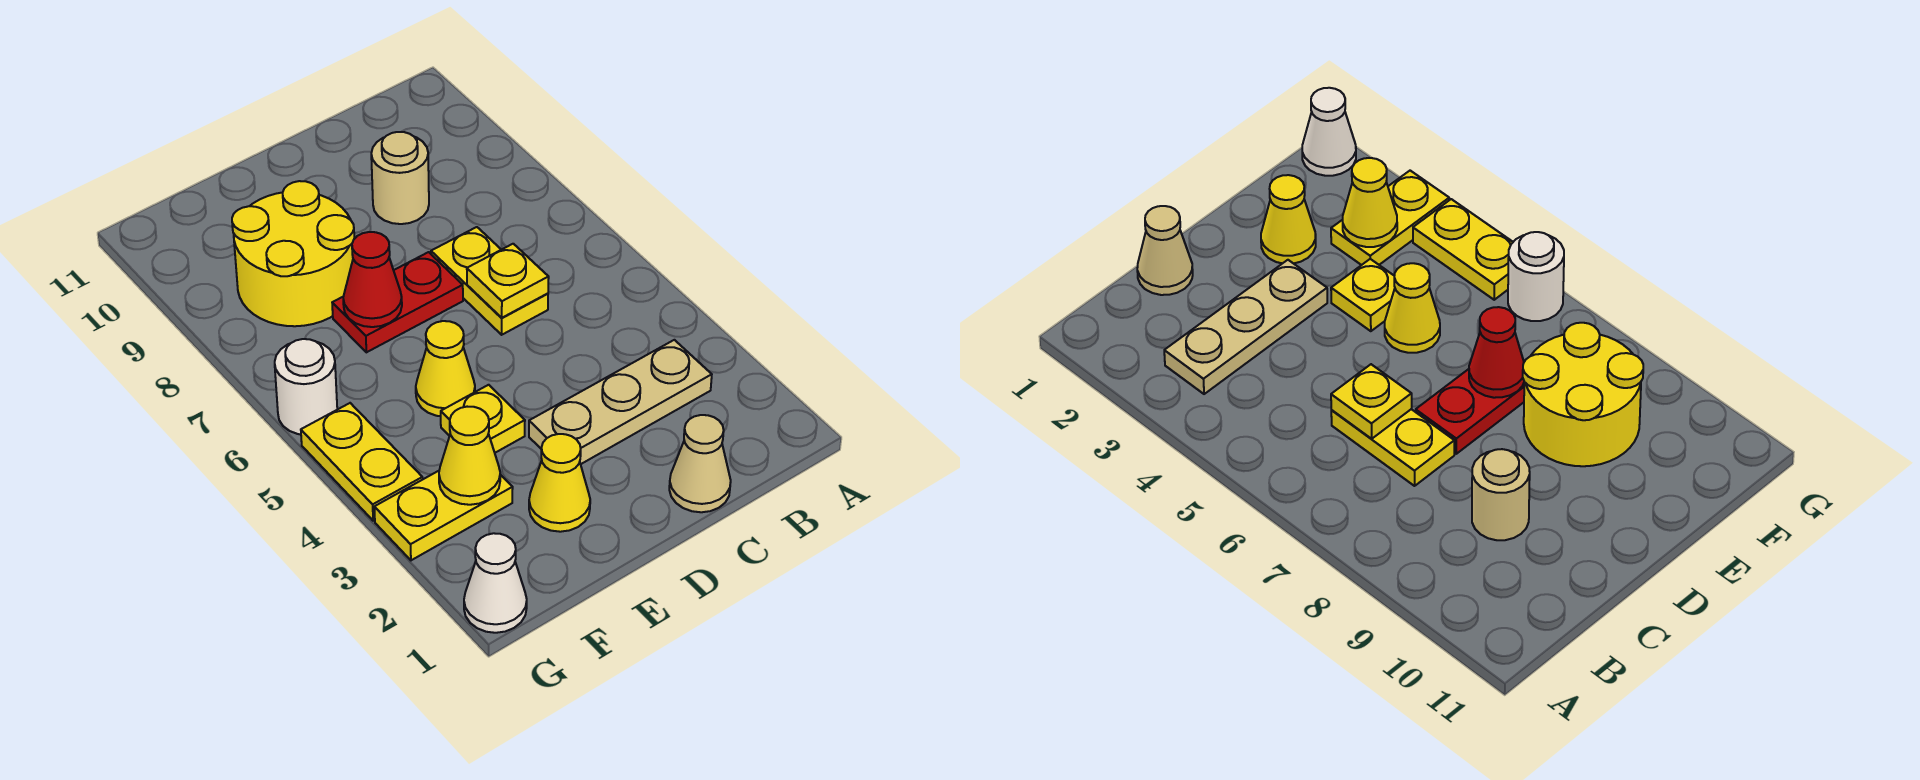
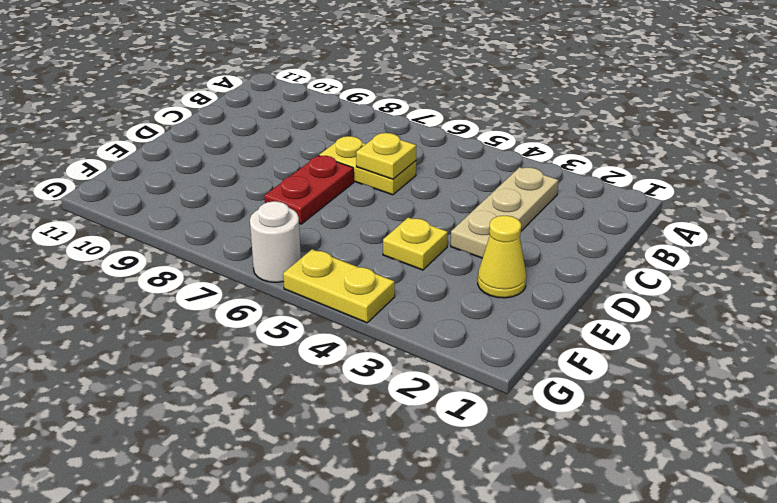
none -> tan 1x1 cone [669,415,731,512]
none -> tan 1x1 round brick [371,132,429,224]
none -> yellow 1x1 cone [416,321,475,416]

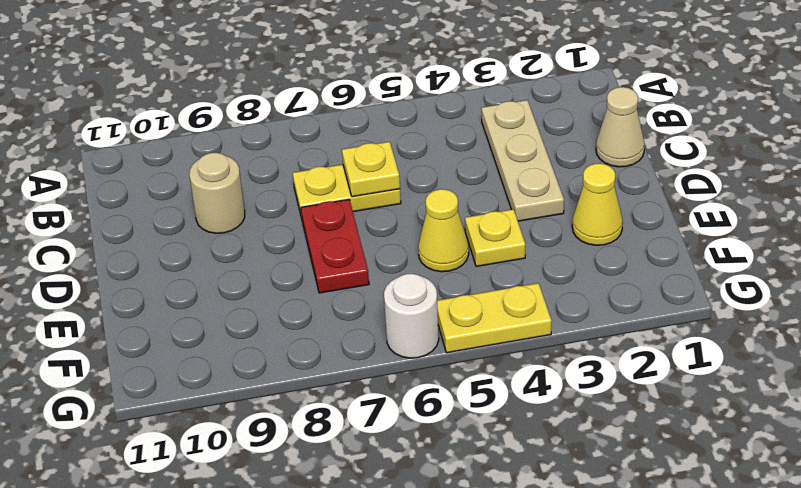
none -> yellow 2x2 round brick [232,181,354,326]
none -> yellow 1x2 plate [374,471,513,560]
none -> white 1x1 cone [464,533,527,633]

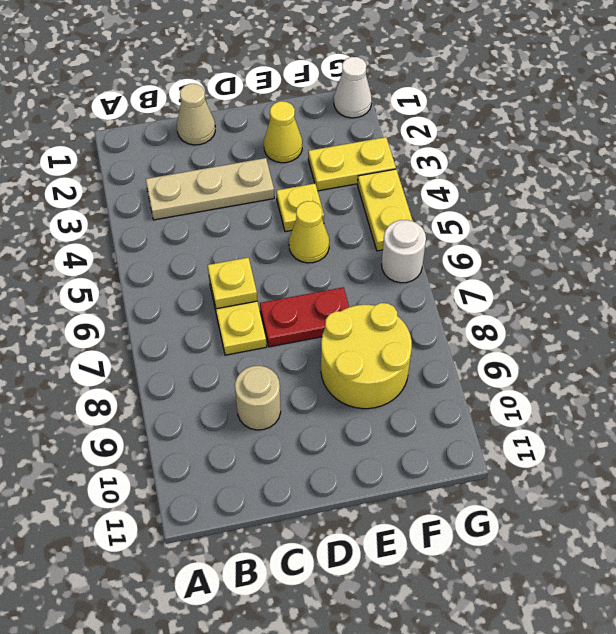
none -> red 1x1 cone [343,232,402,327]
none -> yellow 1x1 cone [439,407,500,505]

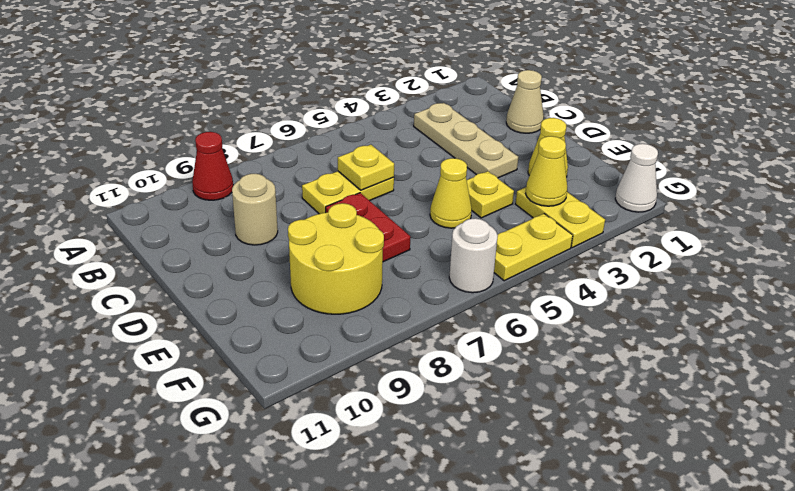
red 1x1 cone [192,132,233,200] -> red 1x1 cone moved to [343,232,402,327]

